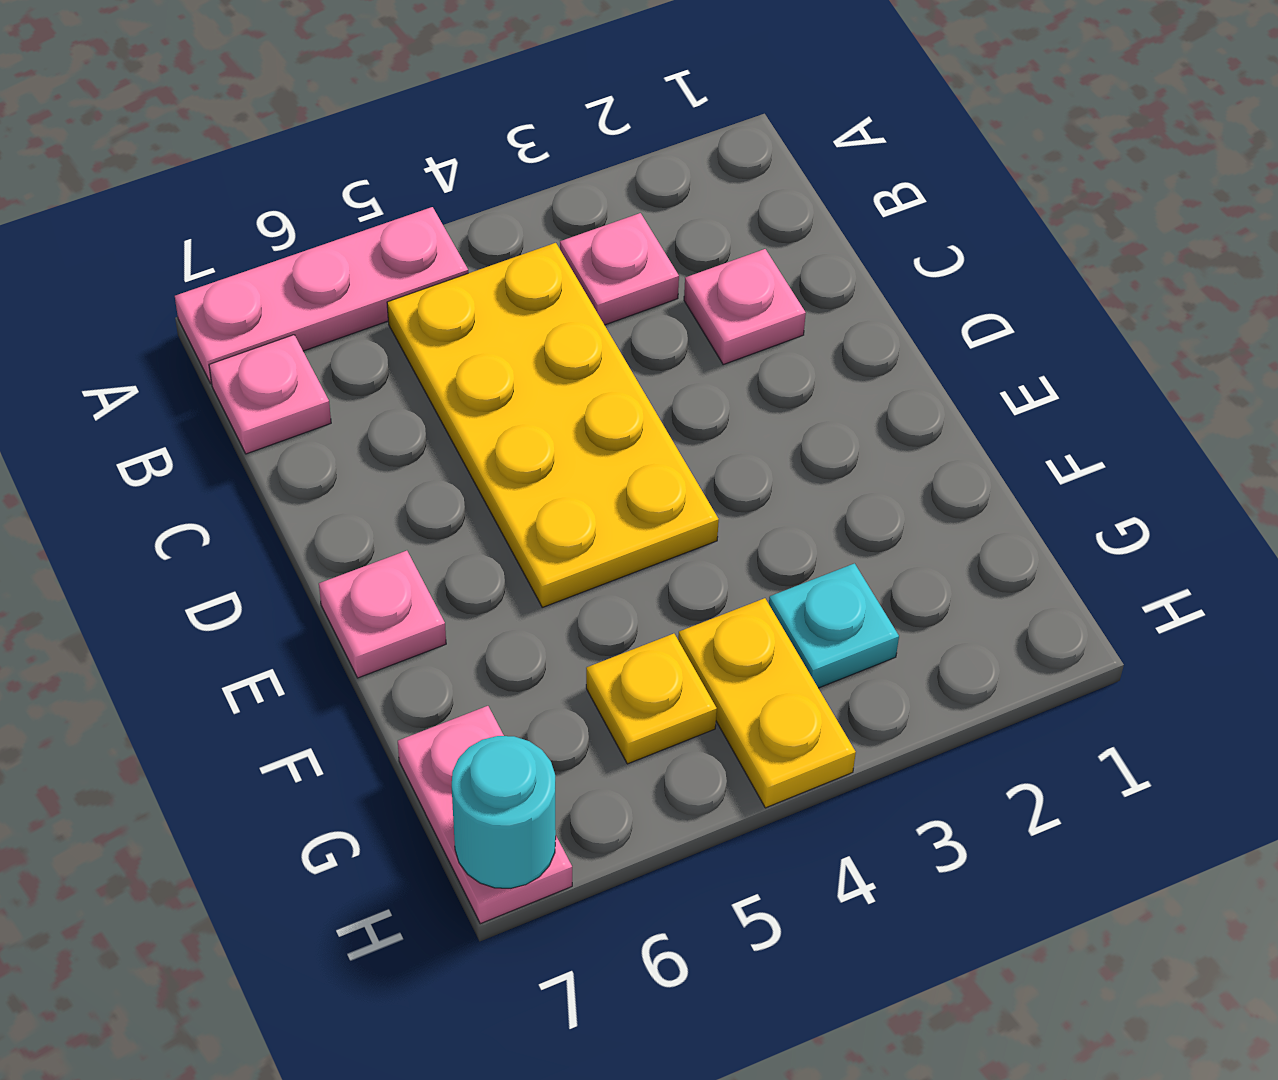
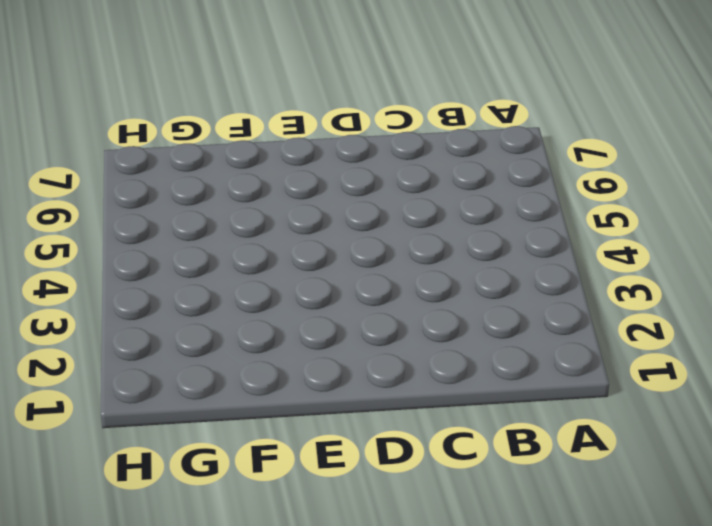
none -> pink 1x3 plate [175,207,468,383]
none -> pink 1x1 plate [560,213,679,325]

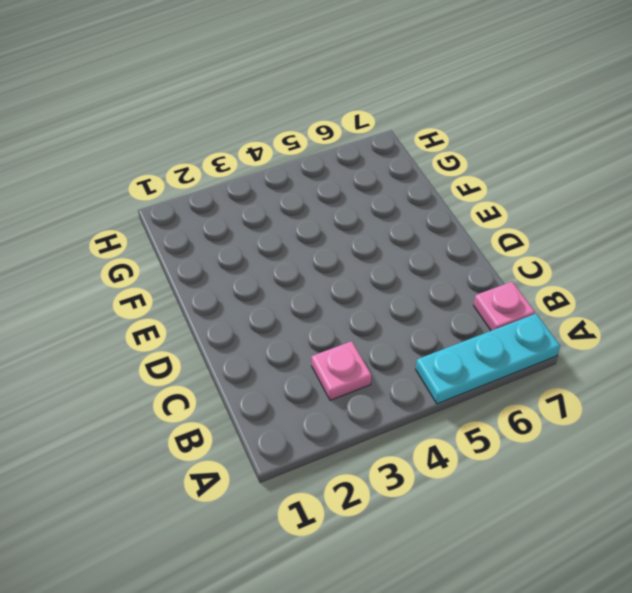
cyan 1x3 plate [416,314,560,404] -> pink 1x3 plate [175,207,468,383]
none -> yellow 2x4 plate [387,243,719,607]
none -> pink 1x1 plate [684,249,806,364]

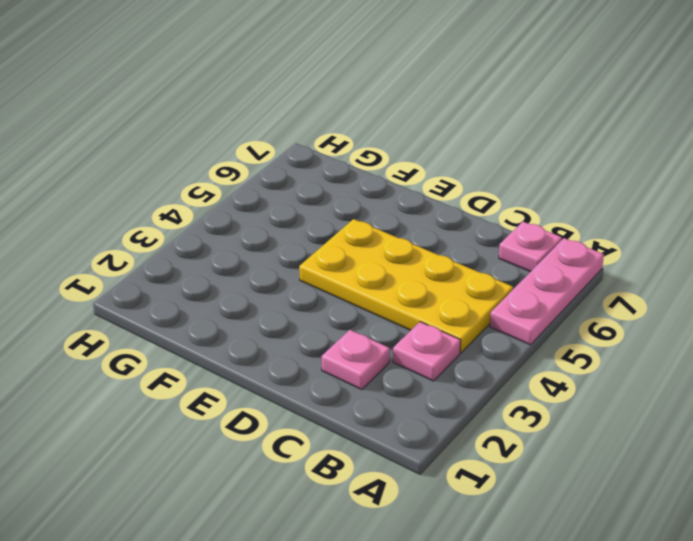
none -> pink 1x1 plate [319,551,446,678]
none -> cyan 1x1 plate [769,563,899,688]

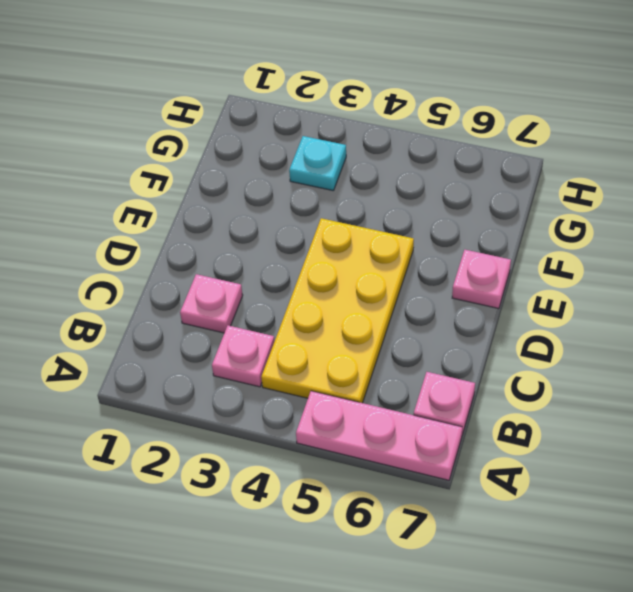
none -> yellow 1x2 plate [678,598,856,808]
none -> yellow 1x1 plate [586,634,717,764]

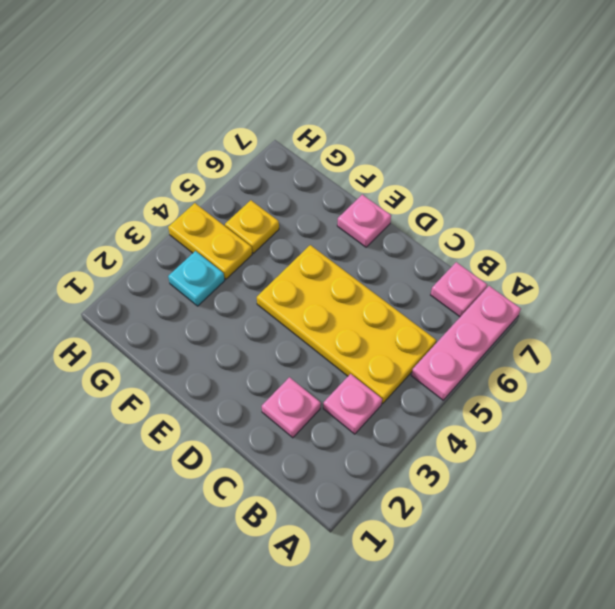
none -> pink 1x2 plate [398,706,572,924]
none -> cyan 1x1 round brick [452,736,556,888]

